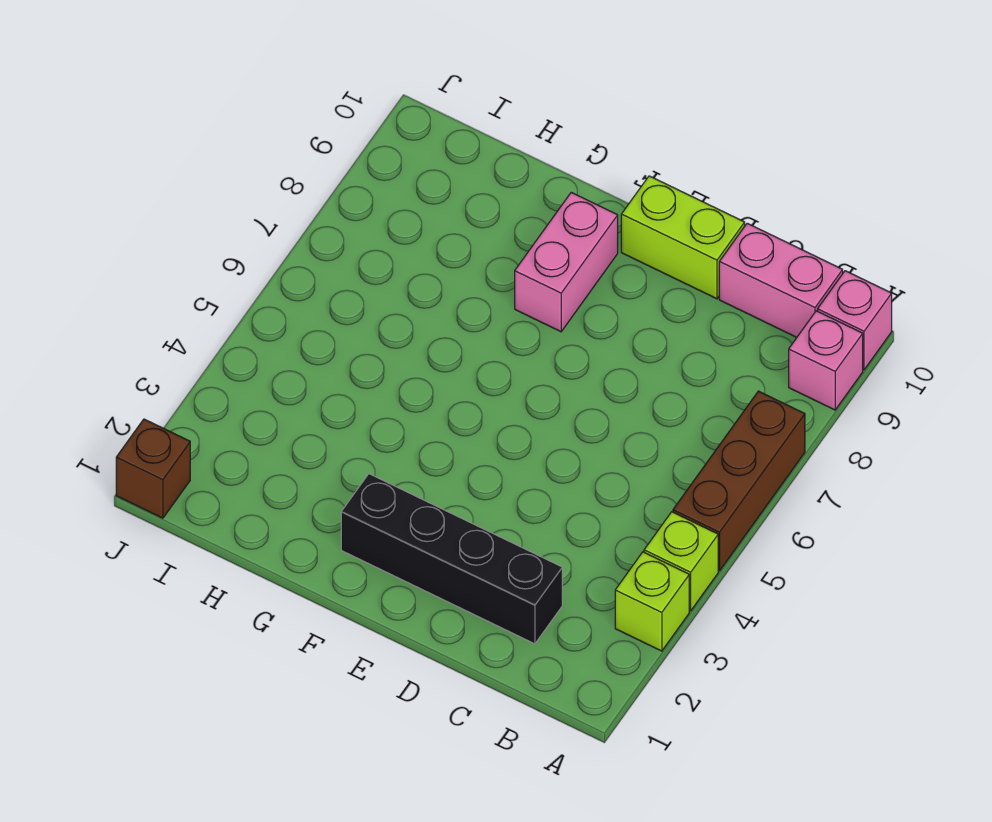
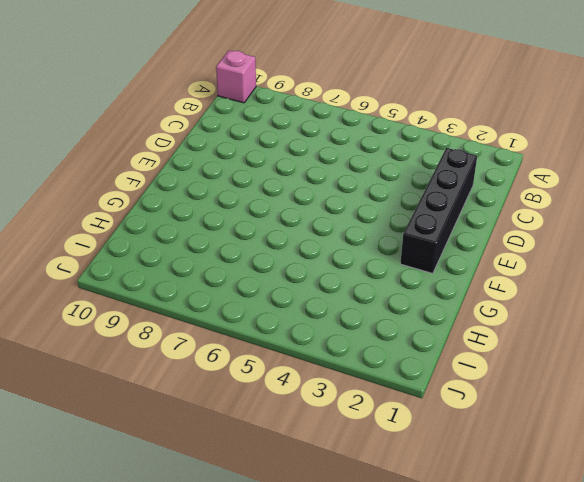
none -> lime 1x1 brick [615,552,689,651]
none -> lime 1x1 brick [644,512,718,611]

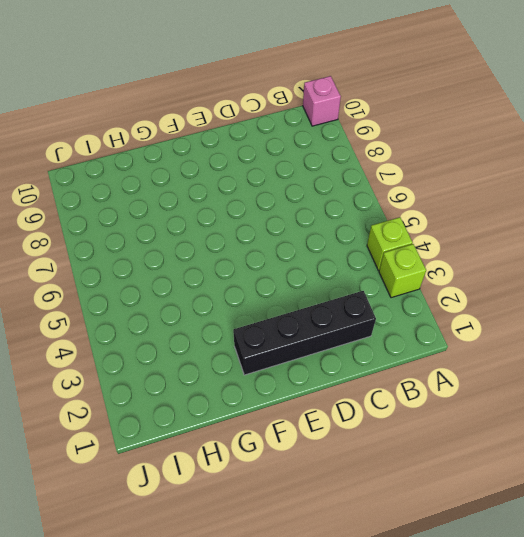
none -> brown 1x3 brick [673,391,805,571]
none -> pink 1x1 brick [789,311,863,410]

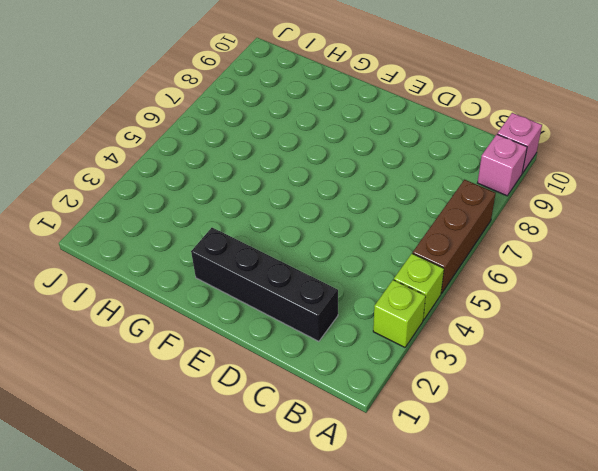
none -> pink 1x2 brick [719,223,843,337]
none -> lime 1x2 brick [621,176,745,299]

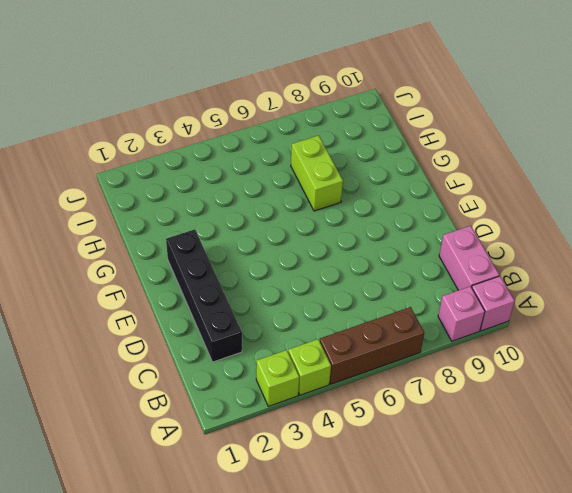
lime 1x2 brick [291,135,343,211] -> lime 1x2 brick moved to [621,176,745,299]
none -> pink 1x2 brick [515,192,618,332]
none -> brown 1x1 brick [116,419,190,518]

